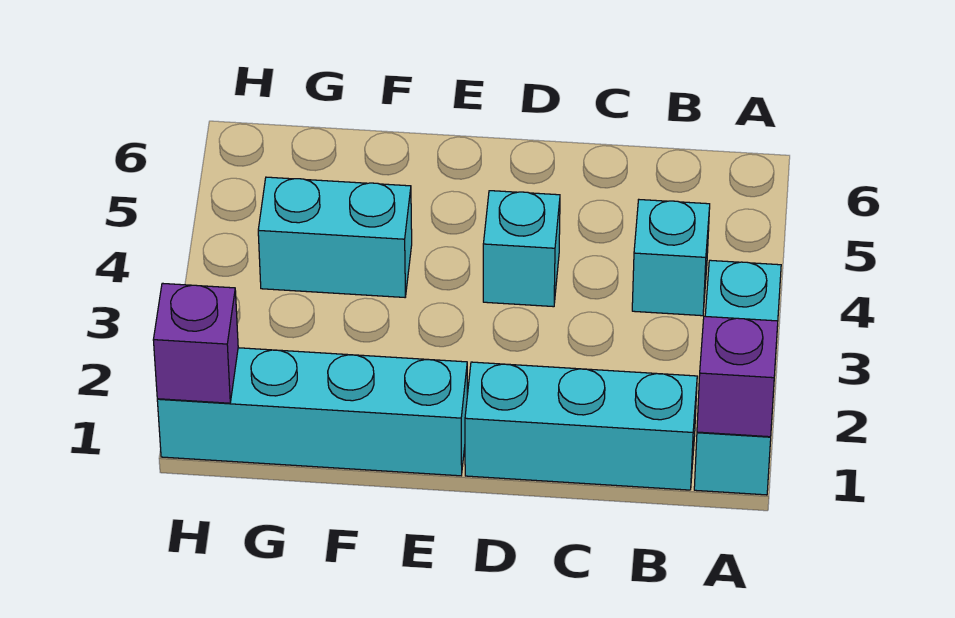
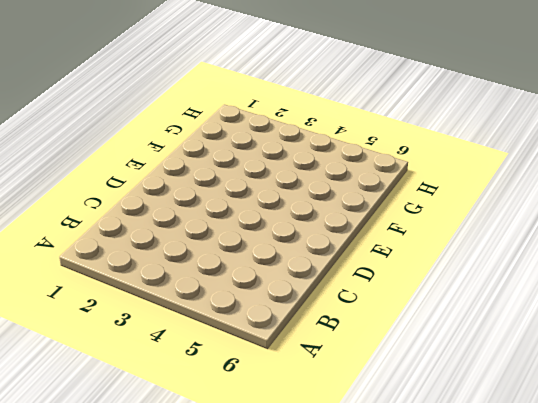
none -> cyan 1x3 brick [694,260,781,495]
none -> cyan 1x3 brick [465,362,697,490]

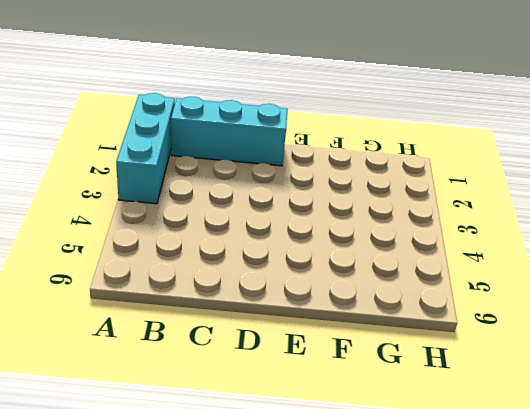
none -> cyan 1x1 brick [632,200,710,316]
none -> cyan 1x1 brick [483,191,560,307]

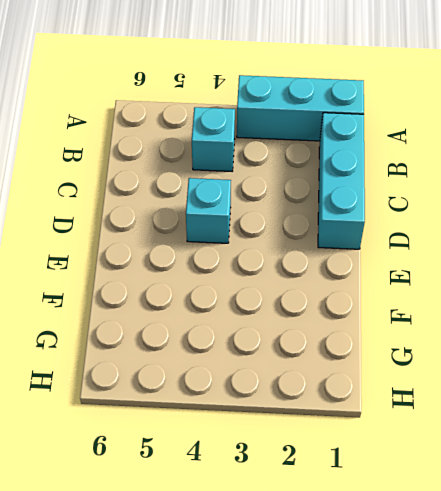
none -> cyan 1x4 brick [157,348,467,476]
none -> cyan 1x2 brick [258,177,412,297]

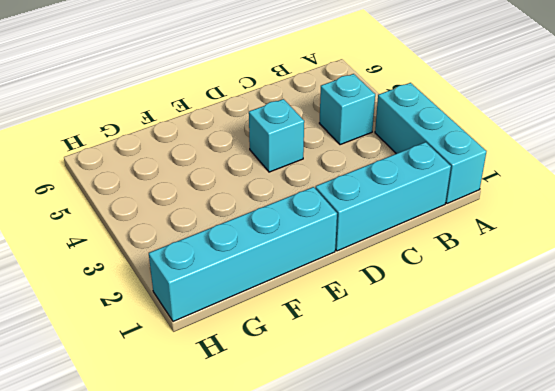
none -> cyan 1x2 brick [258,177,412,297]
none -> purple 1x1 brick [697,316,778,437]

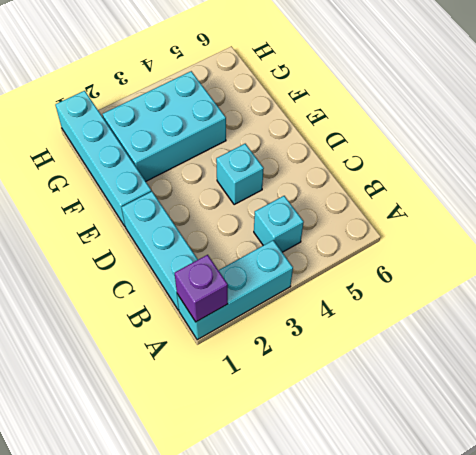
cyan 2x3 brick [102,71,226,181] -> cyan 1x2 brick [258,177,412,297]
none -> purple 1x1 brick [153,283,238,403]

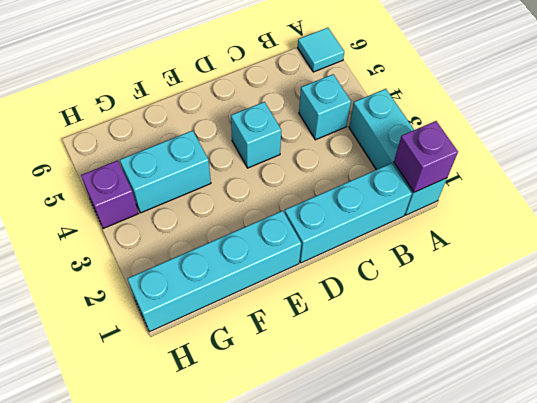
cyan 1x1 tile [298,28,344,72] -> none
purple 1x1 brick [81,160,139,229] -> purple 1x1 brick moved to [153,283,238,403]

